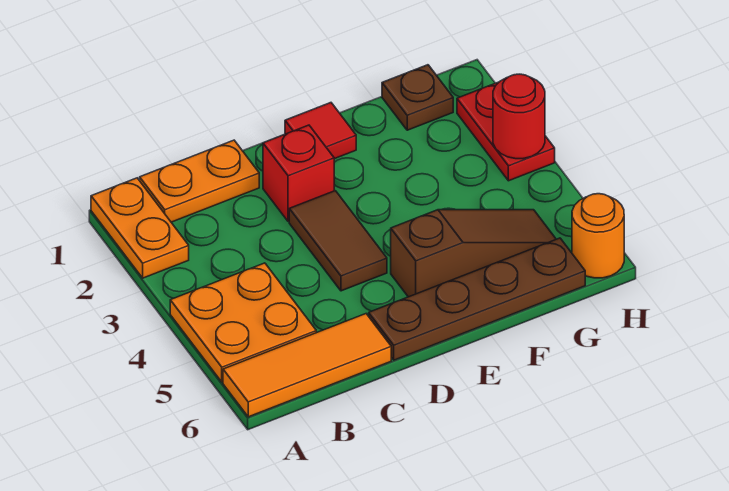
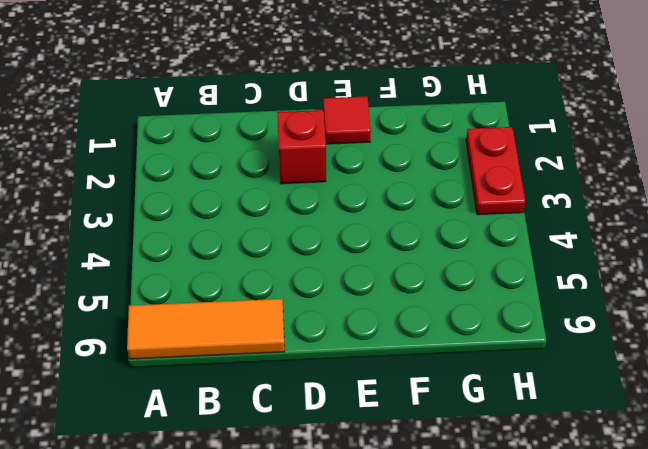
none -> orange 1x2 plate [91,178,189,278]
none -> orange 2x2 plate [170,263,316,382]
none -> orange 1x2 plate [140,140,259,222]

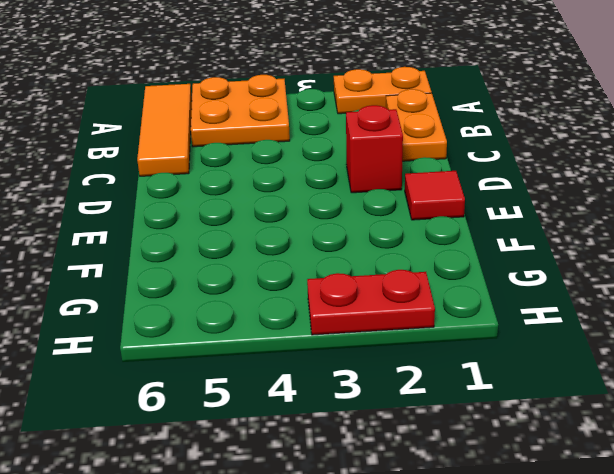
none -> brown 1x2 tile [289,191,387,291]
none -> brown 1x4 plate [369,238,585,360]
none -> brown 1x3 slope [391,210,556,297]

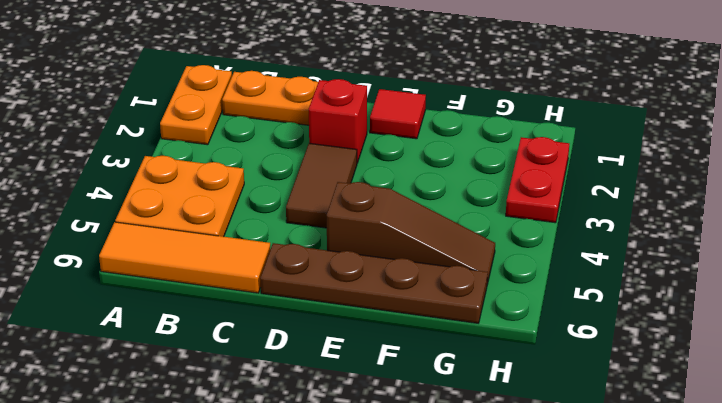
none -> brown 1x1 plate [382,65,453,130]
none -> orange 1x1 round brick [572,194,624,278]
none -> red 1x1 round brick [493,74,545,159]

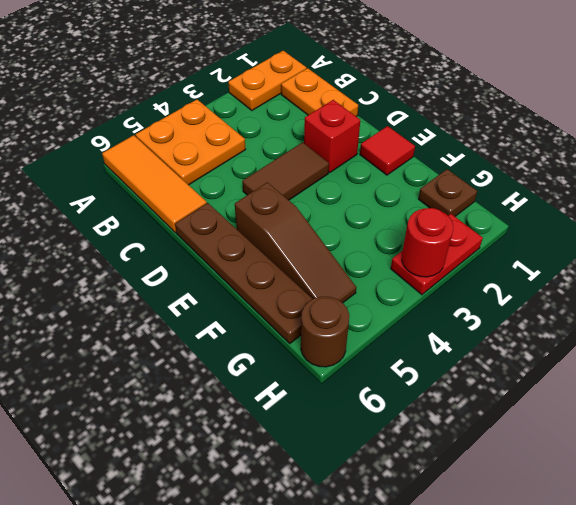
brown 1x1 round brick [301,296,349,367] -> orange 1x1 round brick [572,194,624,278]

